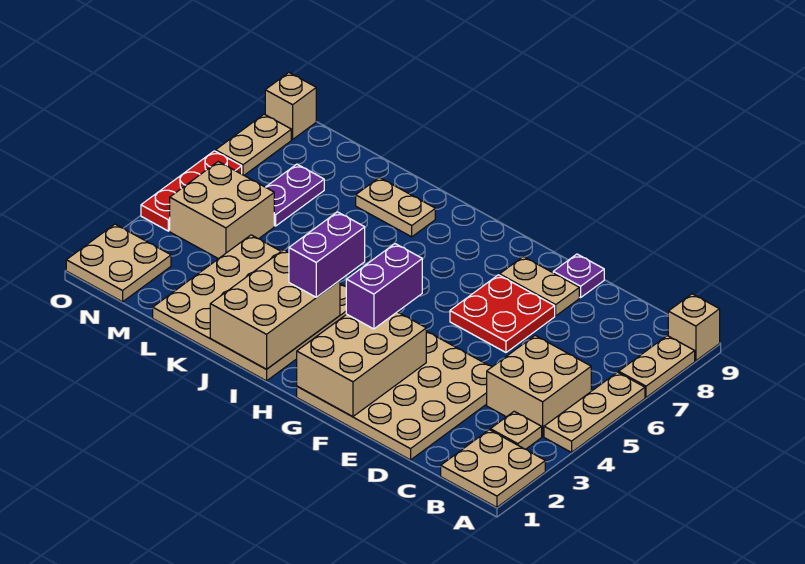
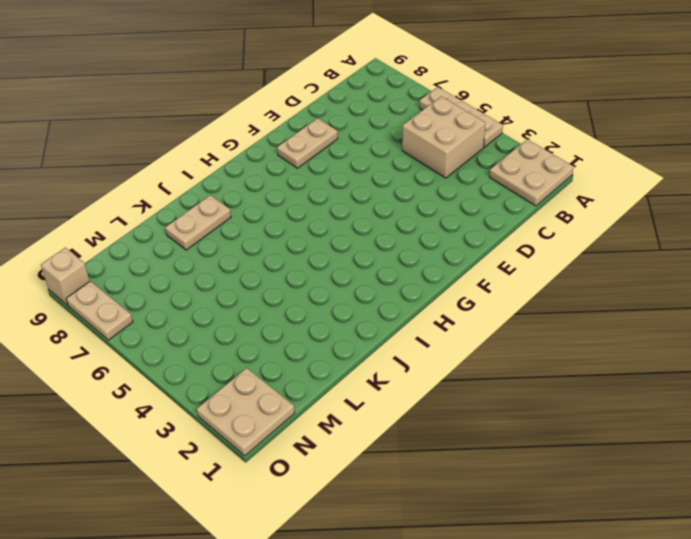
none -> tan 1x2 plate [619,336,695,397]
none -> tan 1x1 brick [668,294,720,361]
none -> tan 1x1 plate [490,411,542,449]

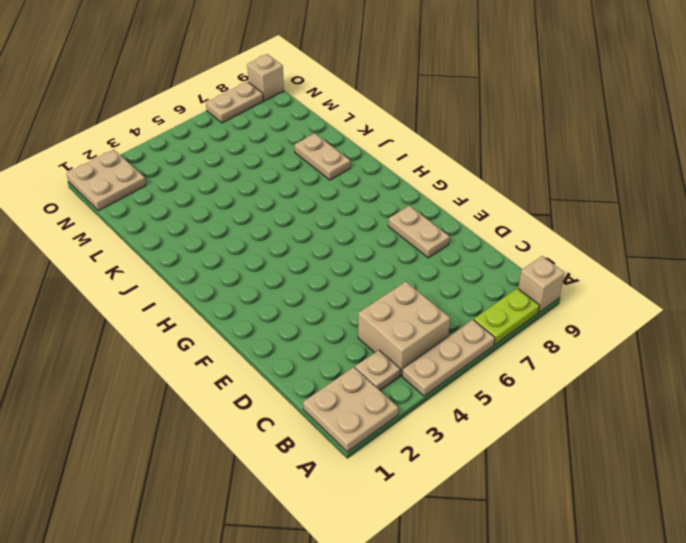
lime 1x2 plate [474,288,540,344] -> tan 1x2 plate [619,336,695,397]
none -> tan 4x4 plate [297,331,491,460]
none -> red 2x2 plate [450,275,555,352]
none -> purple 1x1 plate [553,254,604,298]

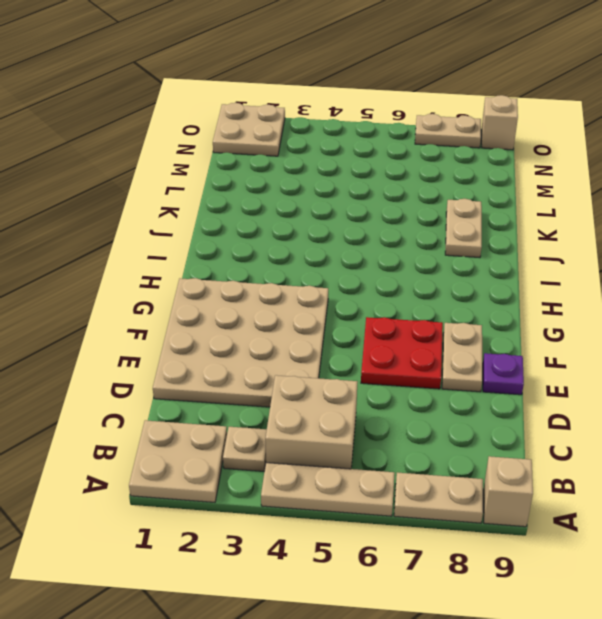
none -> tan 4x4 plate [153,235,346,381]
none -> tan 2x2 brick [170,162,274,259]
none -> purple 1x2 plate [266,164,324,226]

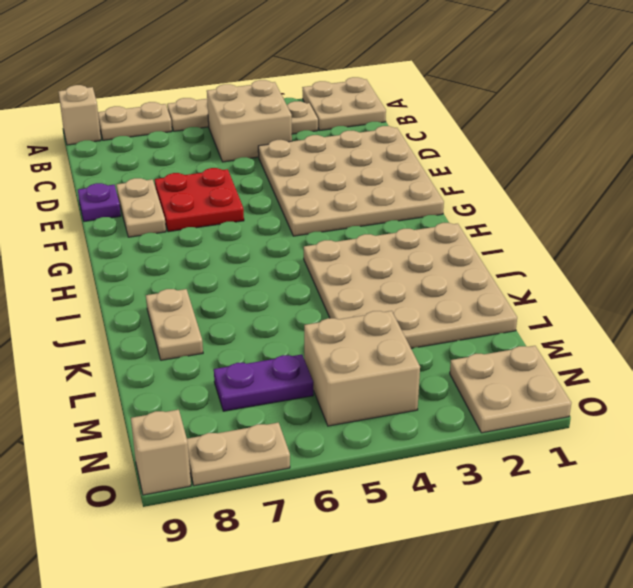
none -> red 1x3 plate [141,151,242,231]
none -> tan 2x3 brick [297,312,426,417]
none -> tan 2x3 brick [210,250,340,369]

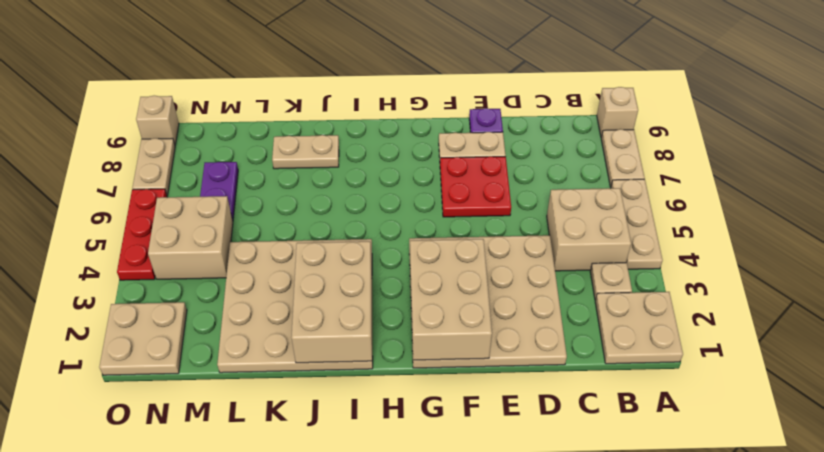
none -> purple 1x2 brick [346,244,422,329]
none -> purple 1x2 brick [289,212,365,297]

